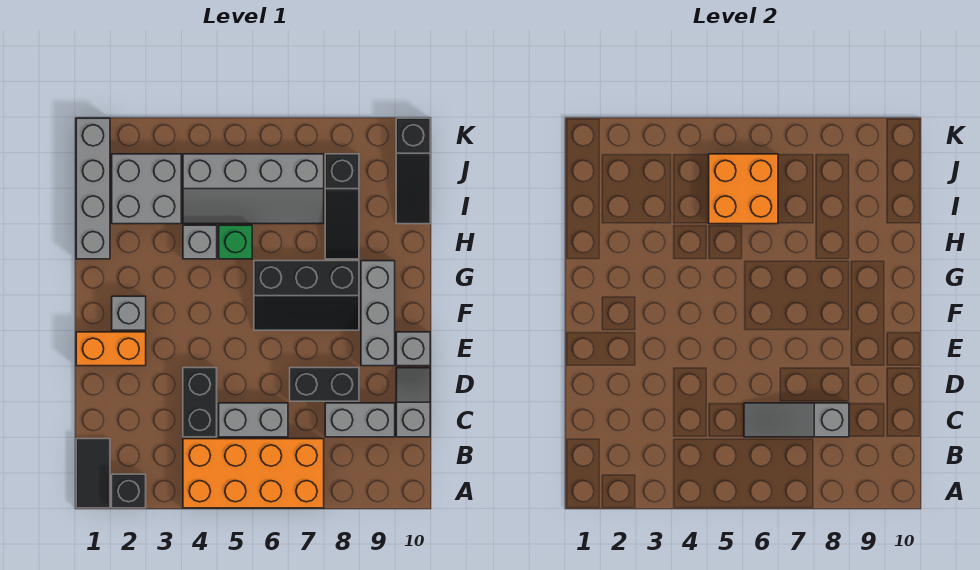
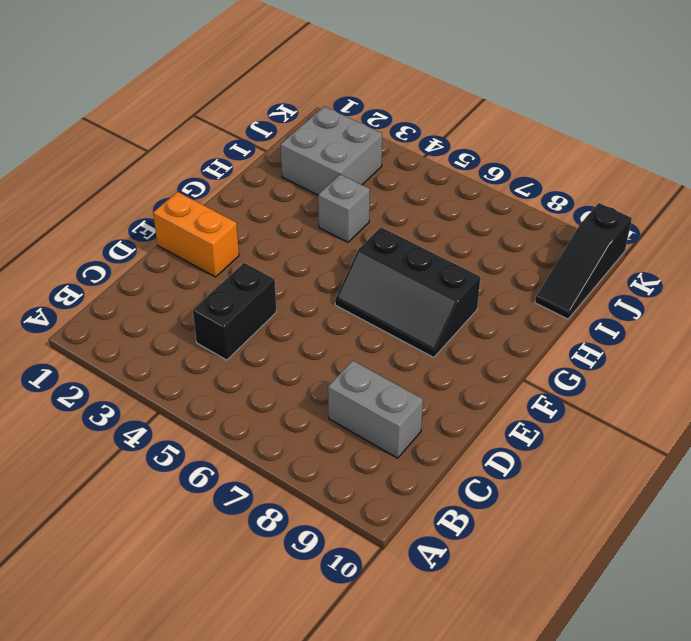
none -> black 1x2 tile [76,439,110,508]
none -> black 1x1 brick [112,474,146,508]
none -> orange 2x4 brick [183,439,324,508]

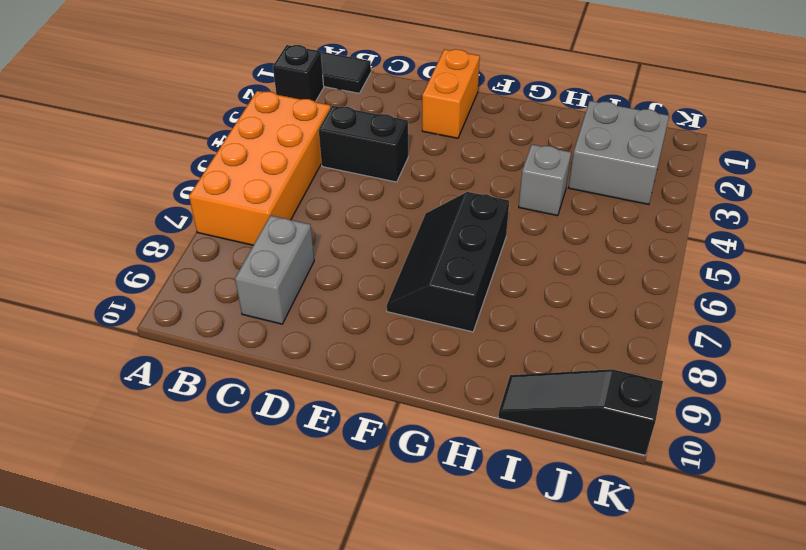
none -> grey 1x2 brick [219,403,288,437]
none -> grey 1x2 slope [396,368,430,437]
none -> black 1x2 brick [290,368,359,401]

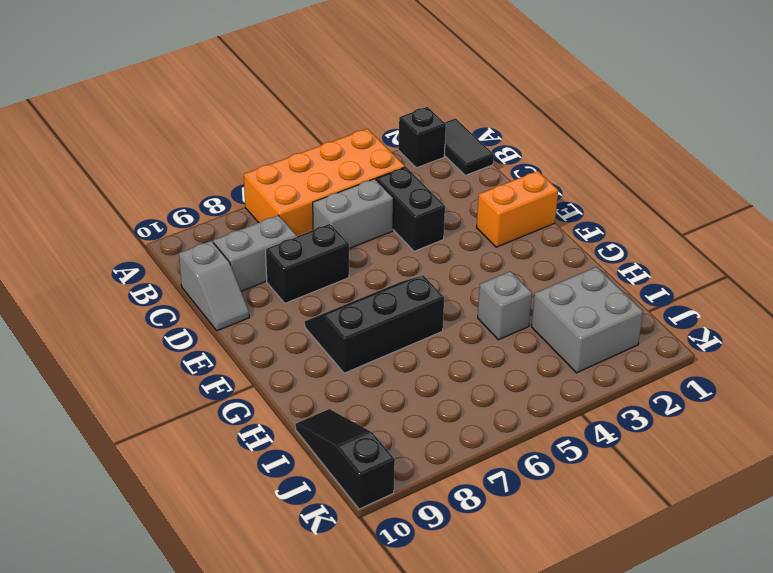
none -> grey 1x3 brick [361,261,395,366]
none -> grey 1x1 brick [396,332,430,366]
none -> grey 1x1 brick [112,296,146,330]

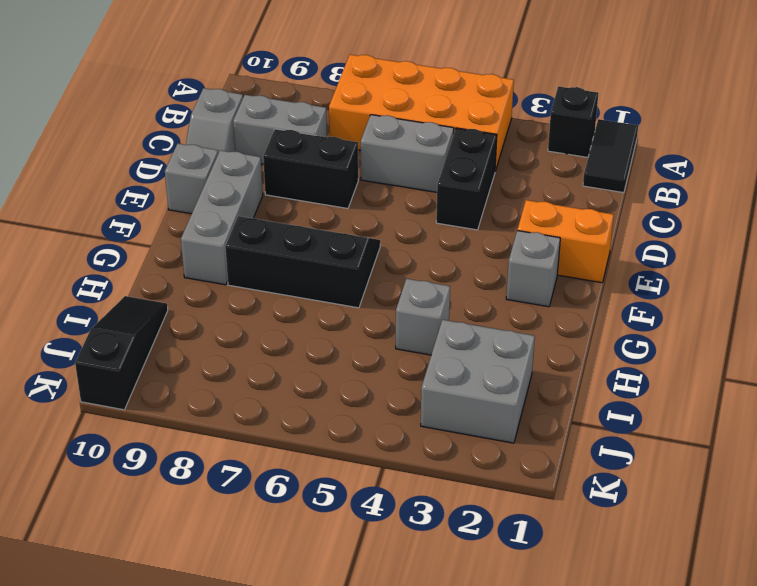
none -> grey 1x4 brick [76,118,110,259]
none -> green 1x1 brick [219,225,252,259]
none -> black 1x3 slope [325,154,359,259]

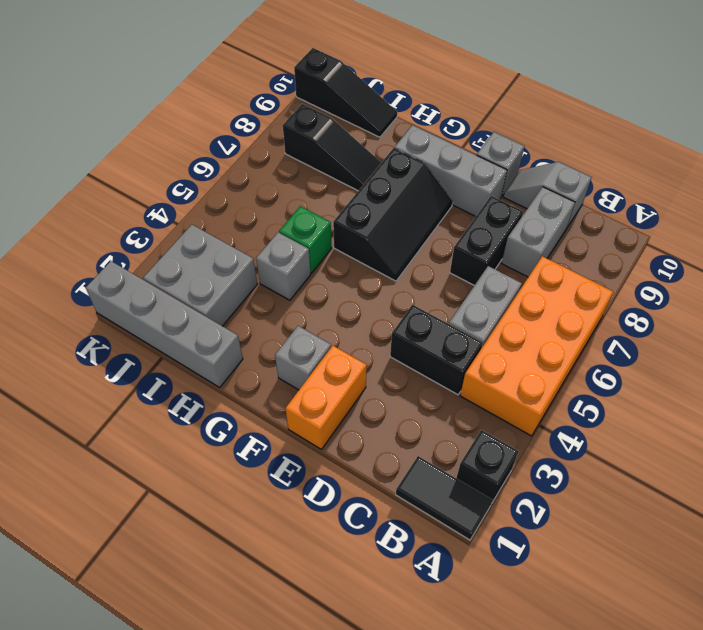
none -> grey 2x4 slope [183,154,324,224]
none -> grey 1x3 slope [744,403,849,437]
none -> orange 2x2 brick [709,154,778,224]

